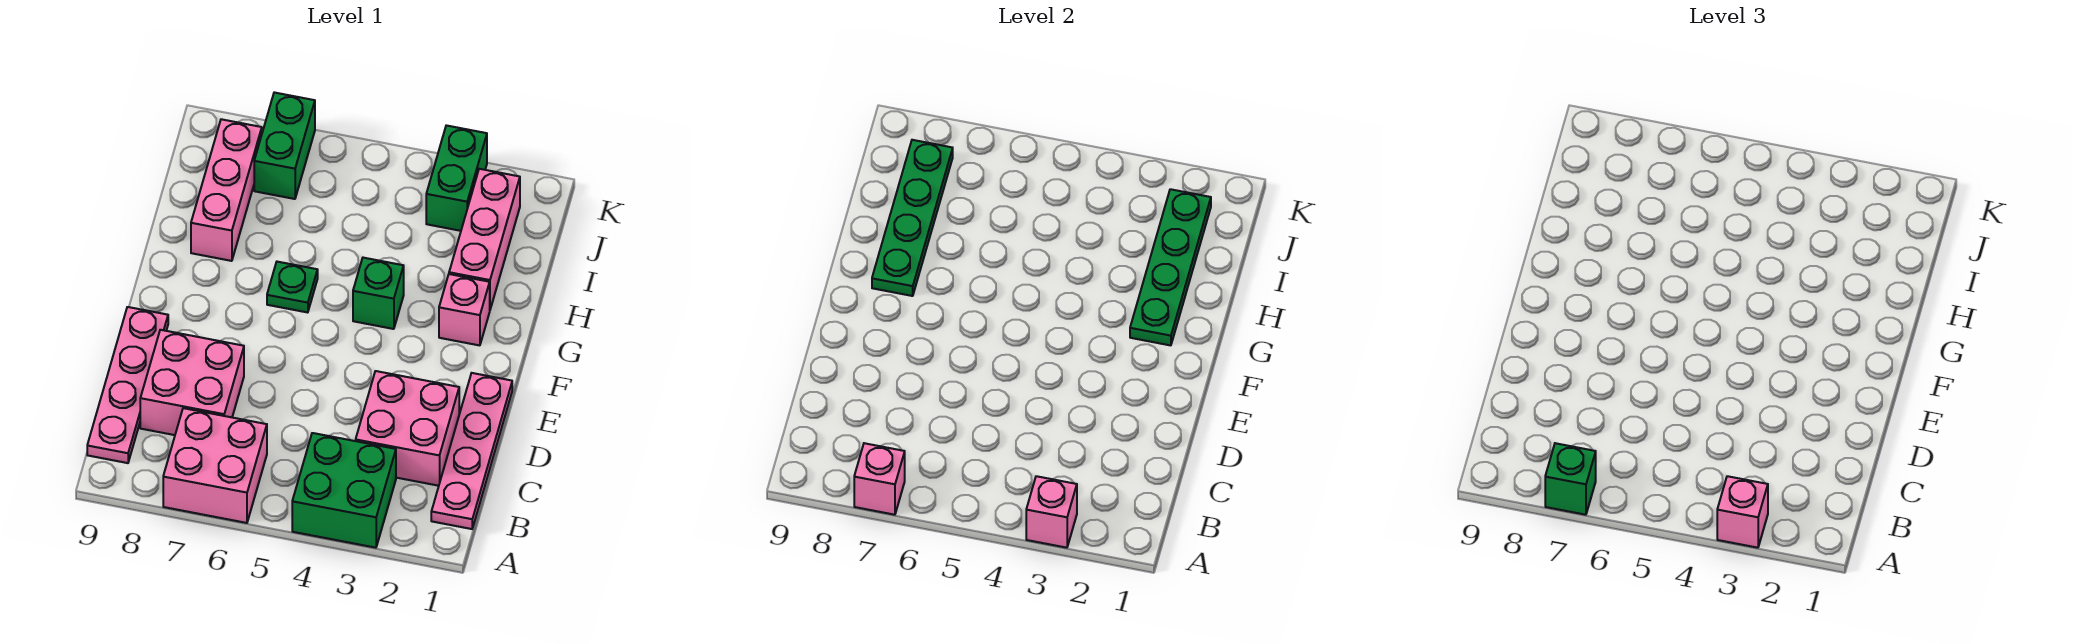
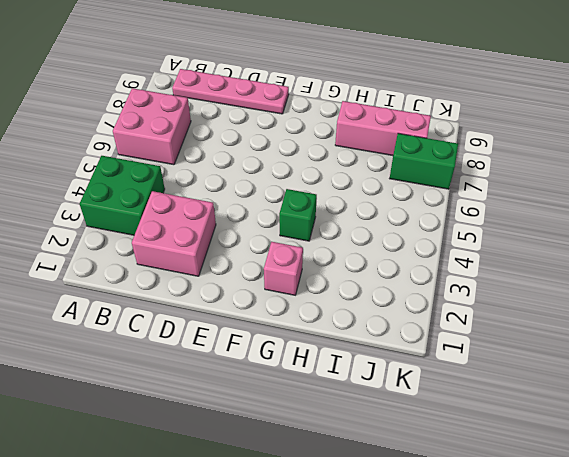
none -> pink 1x4 plate [431,373,512,529]
none -> pink 2x2 brick [140,330,244,435]
none -> green 1x1 plate [267,262,318,313]

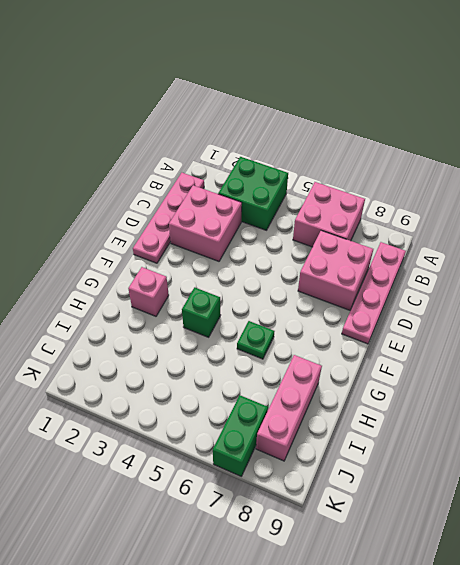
none -> pink 1x3 brick [449,169,520,309]
none -> green 1x2 brick [426,125,487,231]
none -> pink 1x1 brick [1026,476,1077,548]

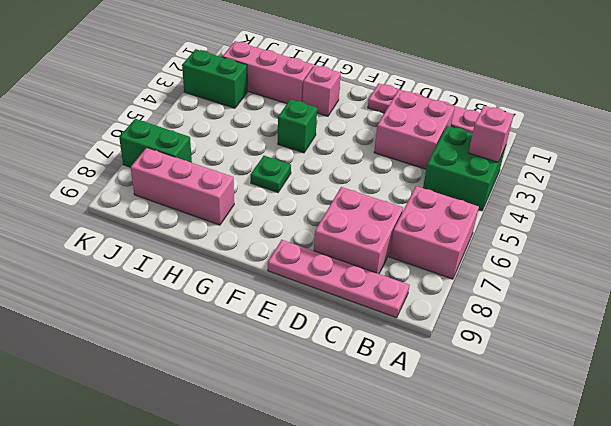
none -> pink 1x1 brick [854,443,905,515]
none -> green 1x4 plate [1130,189,1211,345]
none -> green 1x4 plate [872,140,953,296]

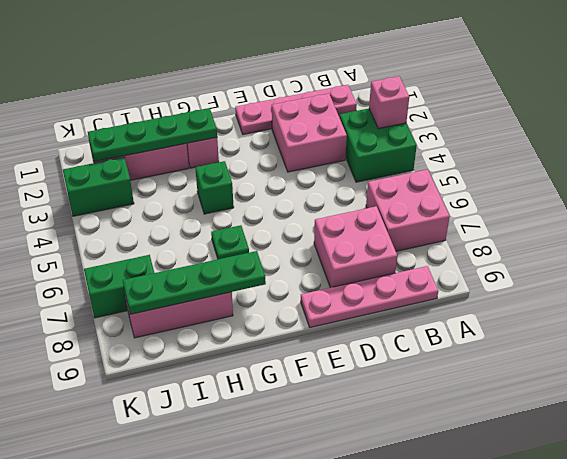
none -> pink 1x1 brick [854,443,905,515]
none -> pink 1x1 brick [1717,476,1768,548]
none -> green 1x1 brick [1545,443,1596,515]

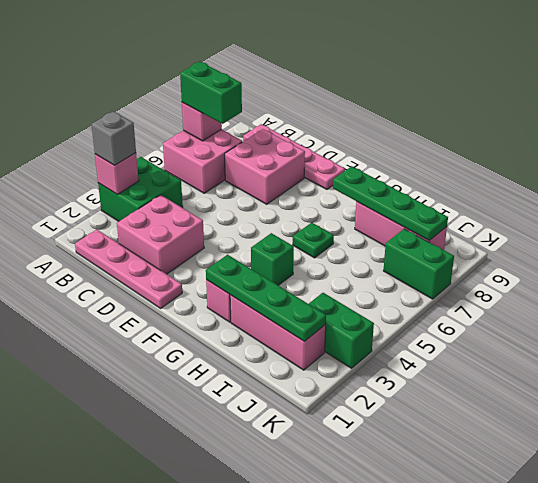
grey 1x1 brick [91,111,136,165] -> pink 1x1 brick [1717,476,1768,548]
green 1x2 brick [180,62,242,124] -> green 1x1 brick [1545,443,1596,515]

